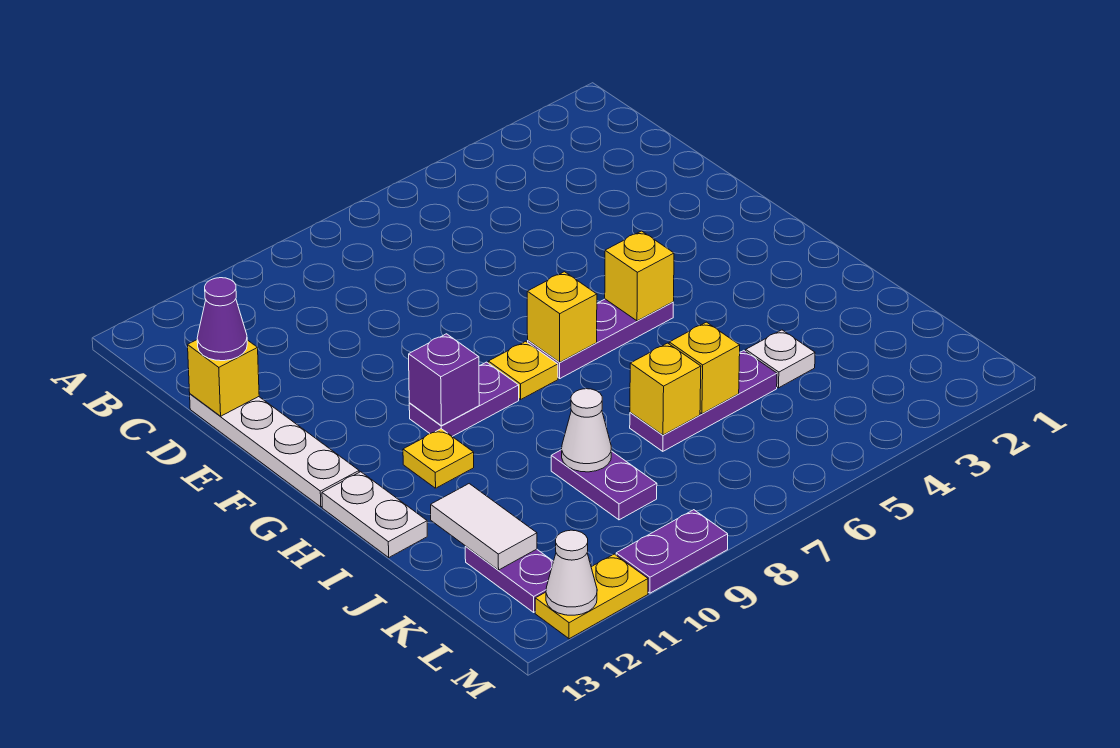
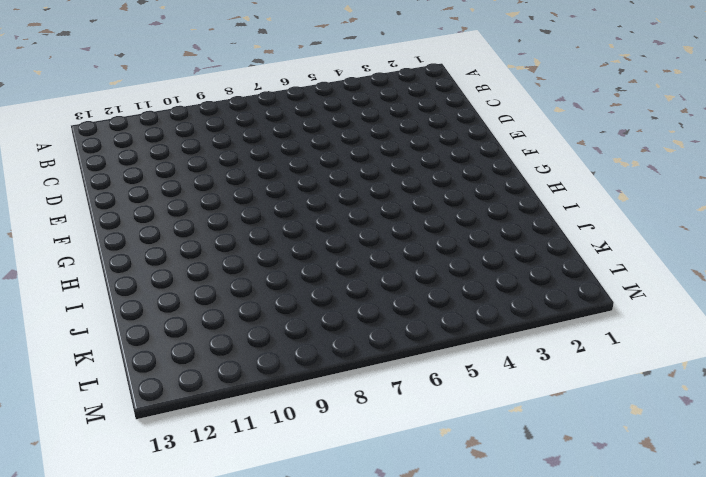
none -> white 1x4 plate [190,394,359,507]
none -> purple 1x3 plate [528,299,673,378]
none -> yellow 1x1 plate [488,341,558,399]

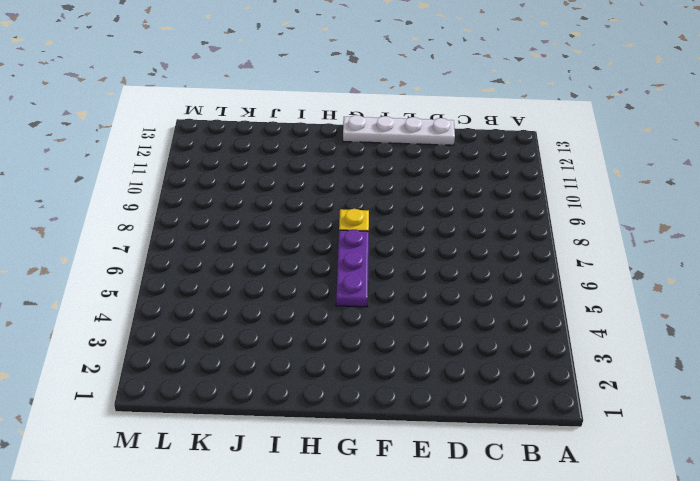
none -> purple 1x2 plate [409,362,519,437]
none -> yellow 1x1 plate [403,429,474,488]
none -> white 1x2 plate [322,472,427,557]

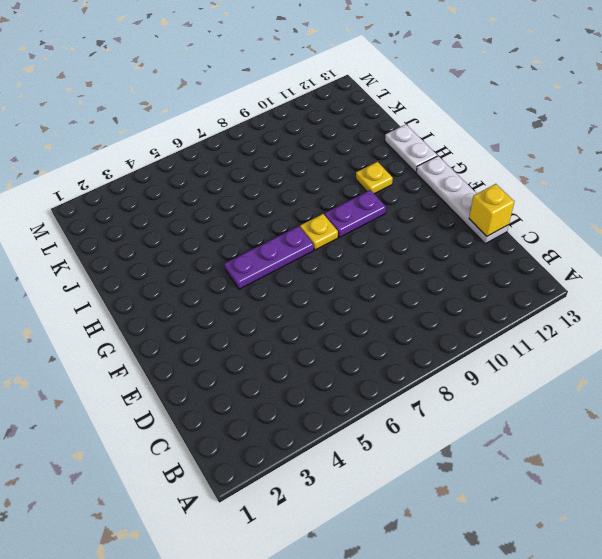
none -> white 1x1 plate [746,330,815,388]
none -> purple 1x3 plate [630,351,777,451]
none -> purple 1x2 plate [551,450,657,520]

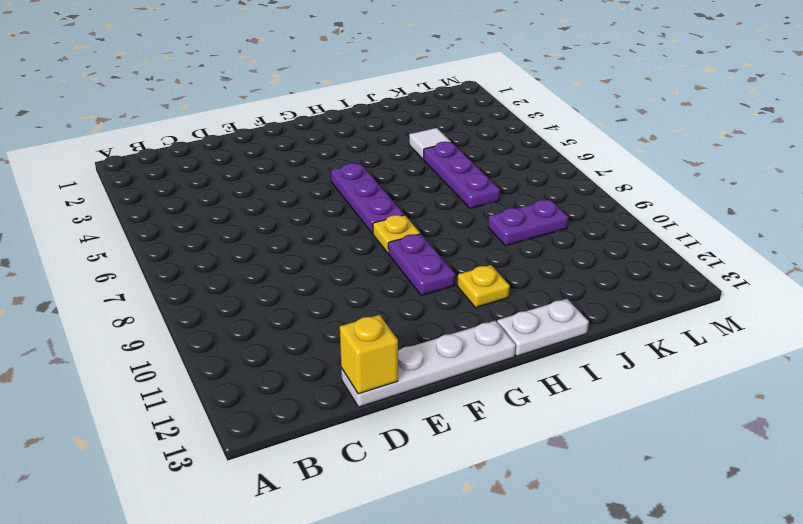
white 1x1 tile [409,128,451,159] -> white 1x1 plate [746,330,815,388]
none -> purple 1x2 plate [465,547,553,612]
none -> purple 1x2 plate [616,510,728,593]
none -> yellow 1x2 plate [535,554,648,639]

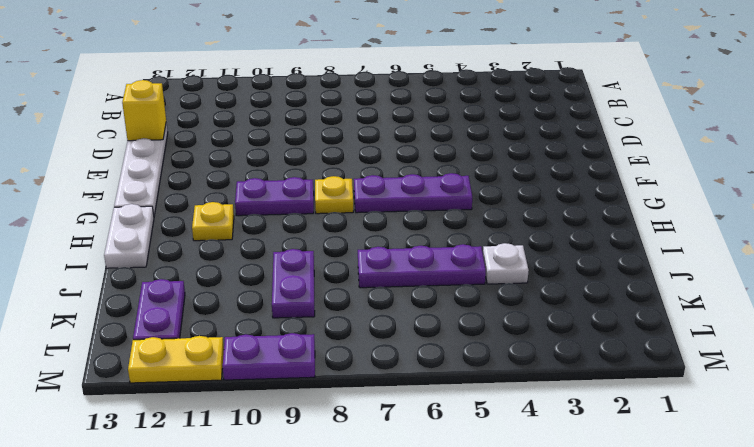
none -> yellow 1x1 brick [605,231,674,321]
none -> yellow 1x1 brick [527,272,597,362]
none -> purple 1x1 brick [409,334,479,426]

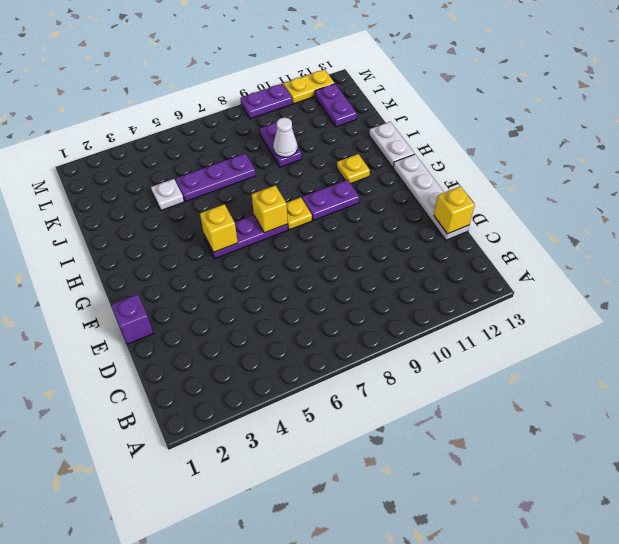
purple 1x1 brick [111,294,153,344] -> purple 1x1 brick moved to [409,334,479,426]
none -> yellow 1x1 brick [669,322,740,414]
none -> yellow 1x1 brick [630,343,701,435]
none -> white 1x2 tile [431,484,537,570]

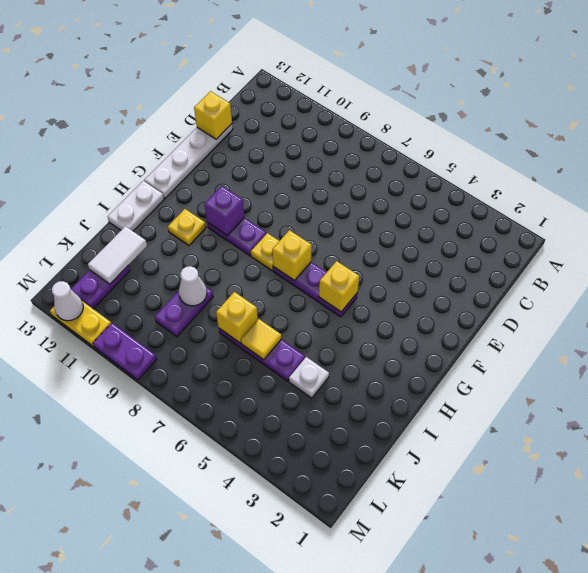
yellow 1x1 tile [241,319,281,360] -> yellow 1x1 brick [669,322,740,414]
none -> purple 1x1 cone [197,278,247,361]

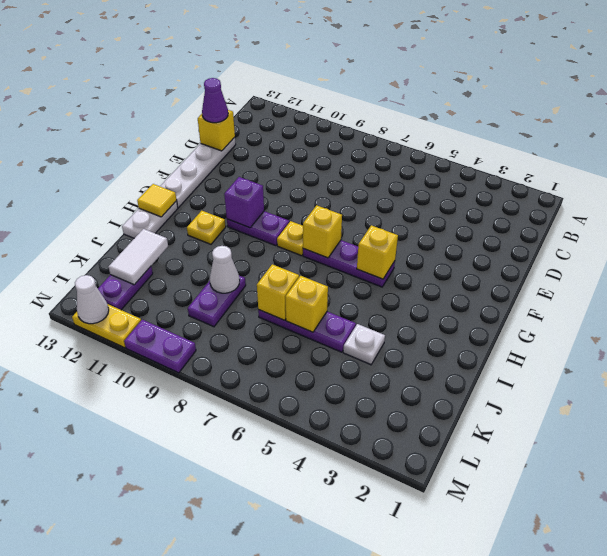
yellow 1x1 tile [137,184,177,217] -> none

